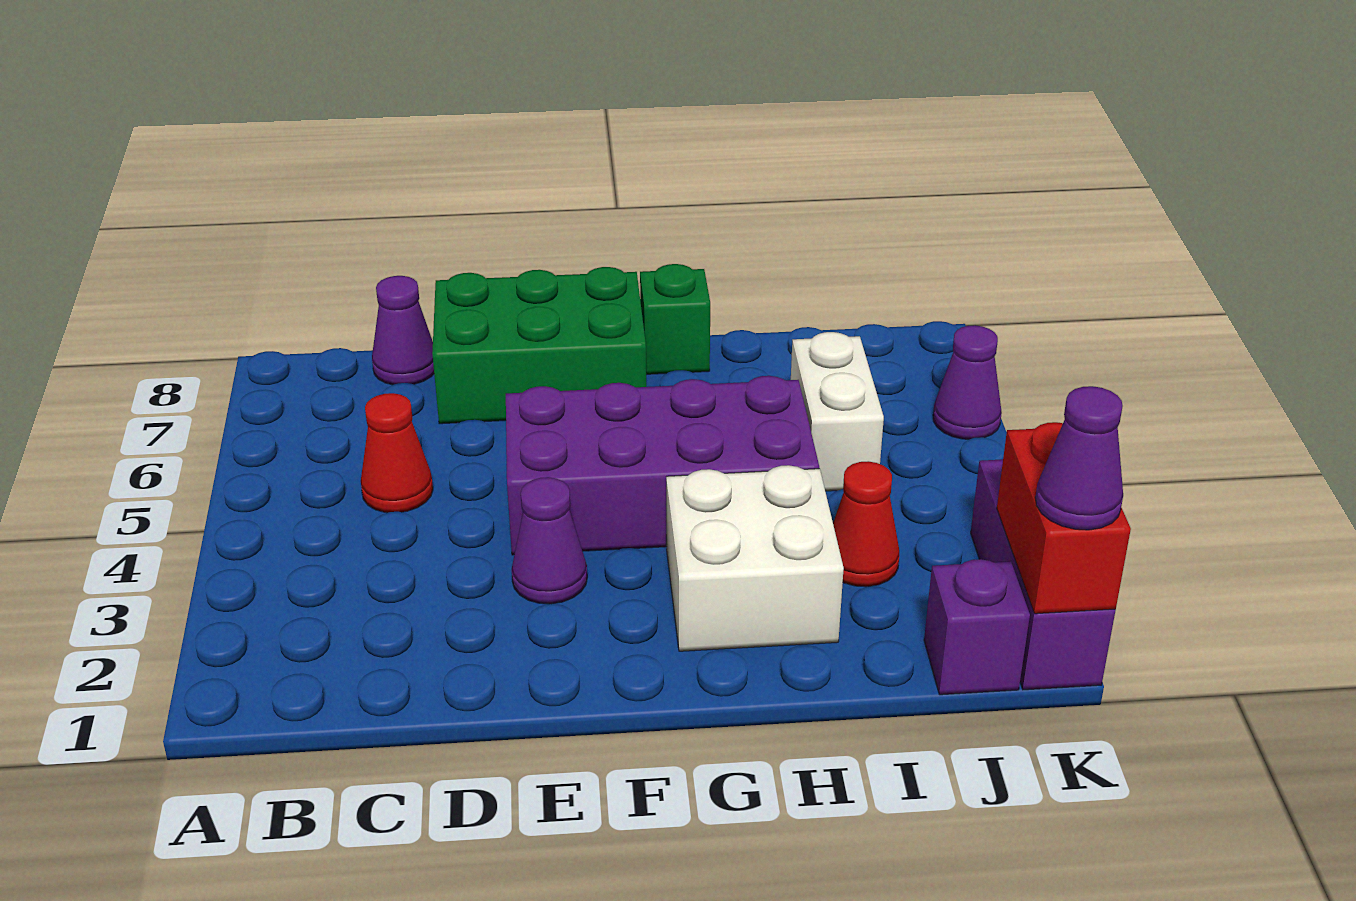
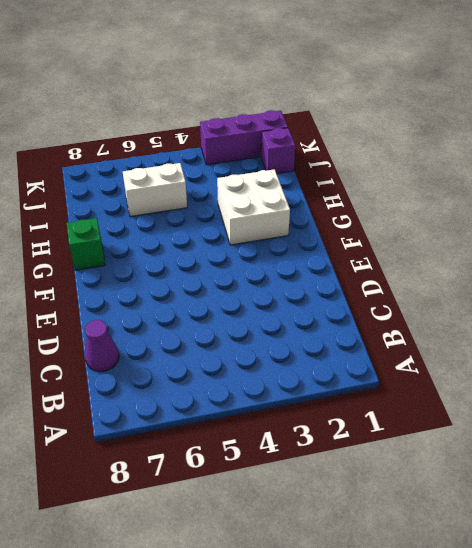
none -> red 1x1 cone [361,393,433,513]
none -> green 2x3 brick [432,267,646,424]
none -> purple 1x1 cone [512,477,587,604]

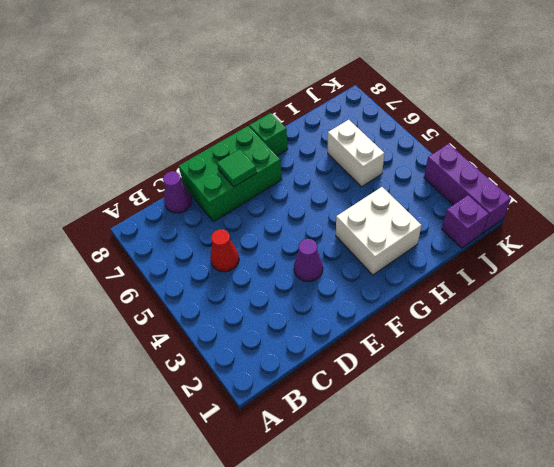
green 1x1 tile [217,149,257,187] -> none
none -> purple 2x4 brick [506,376,819,555]
none -> red 1x1 cone [833,461,899,587]
none -> purple 1x1 cone [933,325,1002,439]

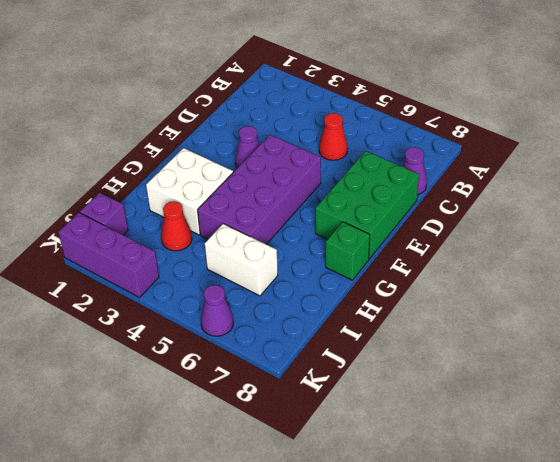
none -> red 1x2 brick [997,422,1131,614]
none -> purple 1x1 cone [1035,386,1123,530]

